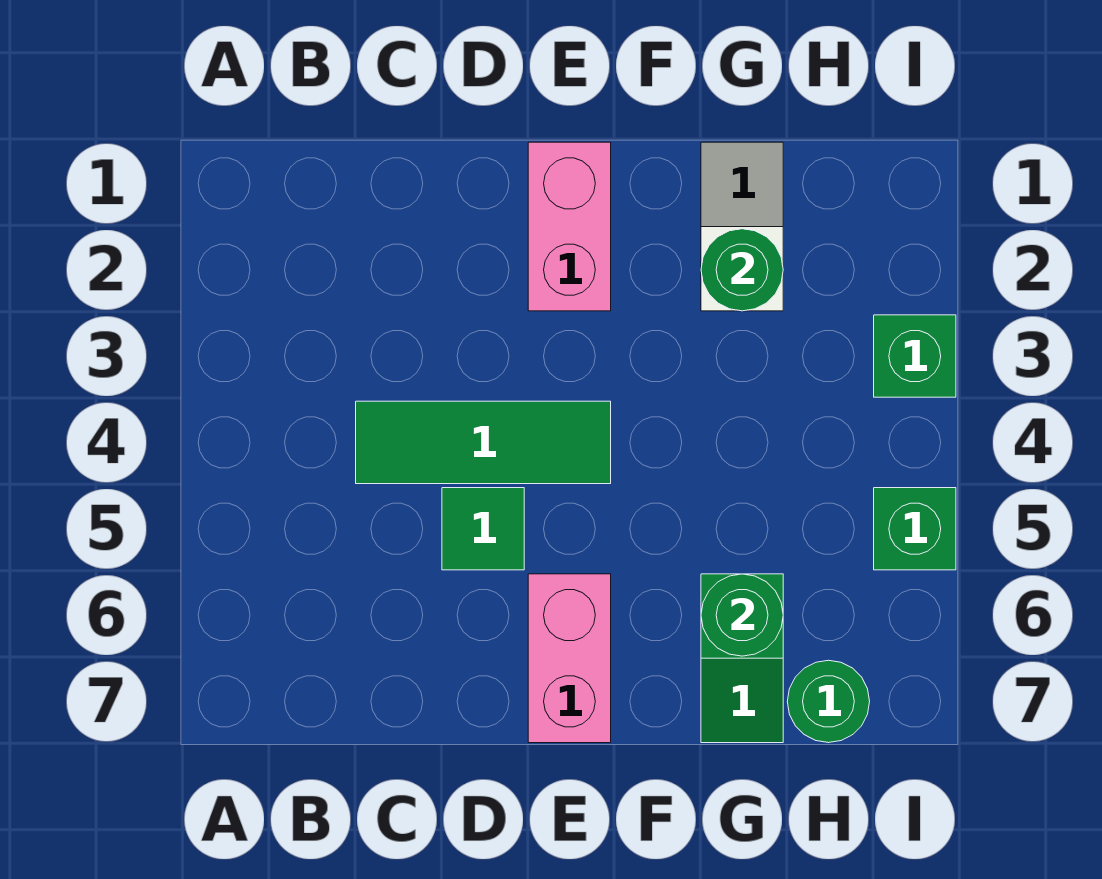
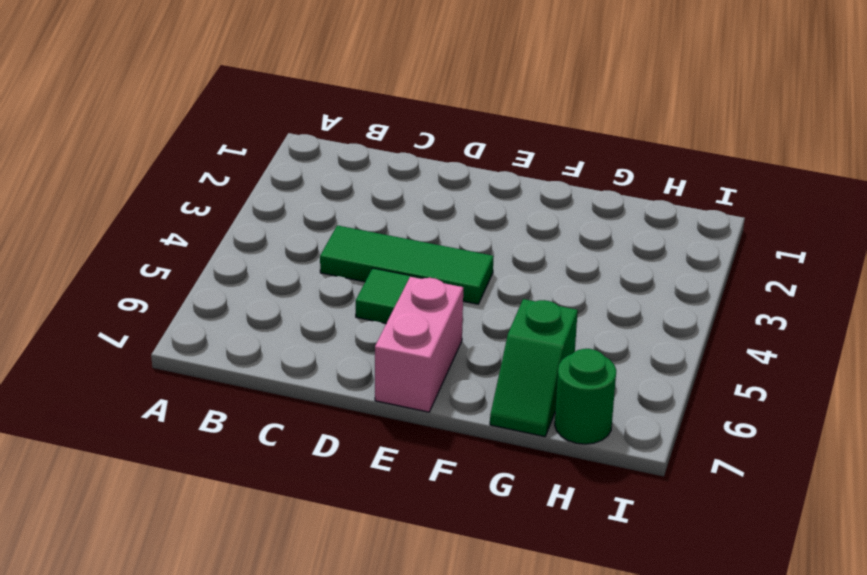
none -> pink 1x2 brick [528,142,611,311]
none -> white 1x2 slope [701,142,783,311]

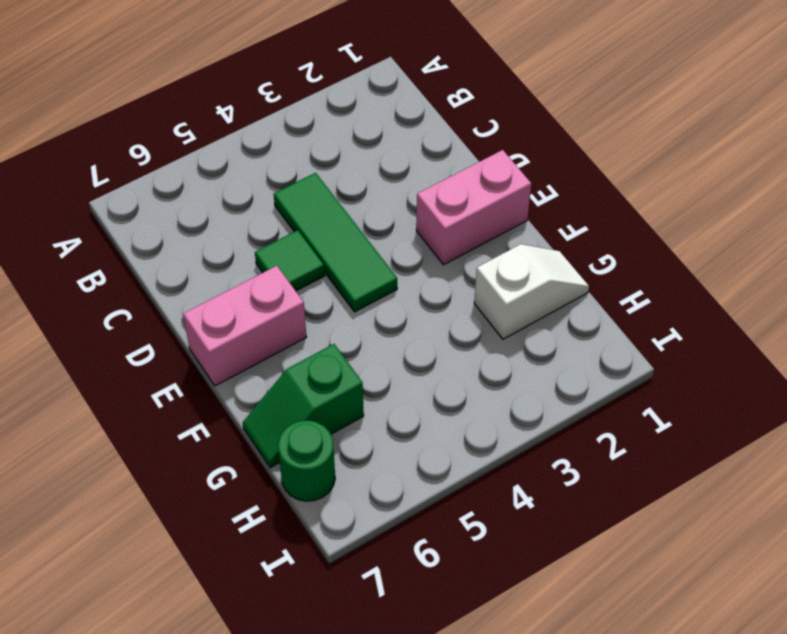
none -> green 1x1 brick [874,315,956,397]
none -> green 1x1 brick [874,488,956,570]

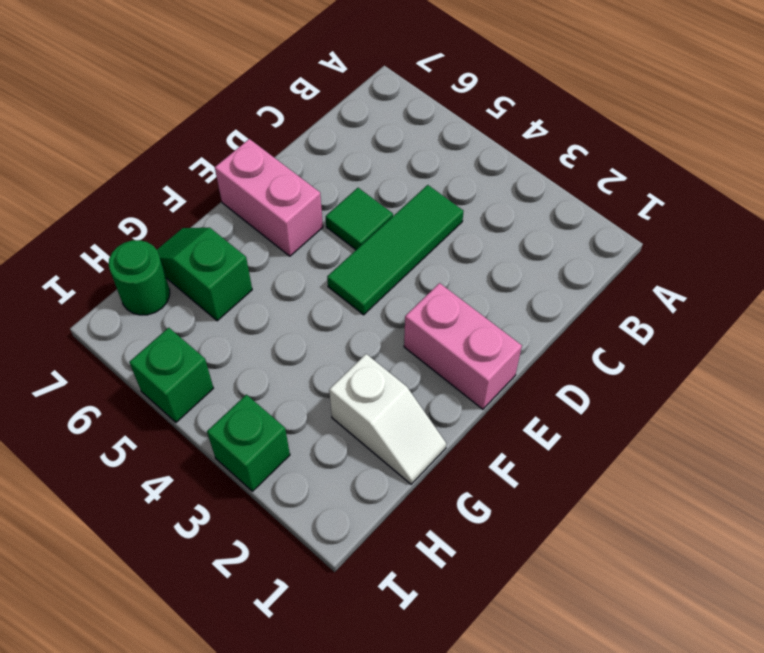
none -> green 1x1 round brick [701,229,783,311]
none -> green 1x1 round brick [701,574,783,656]

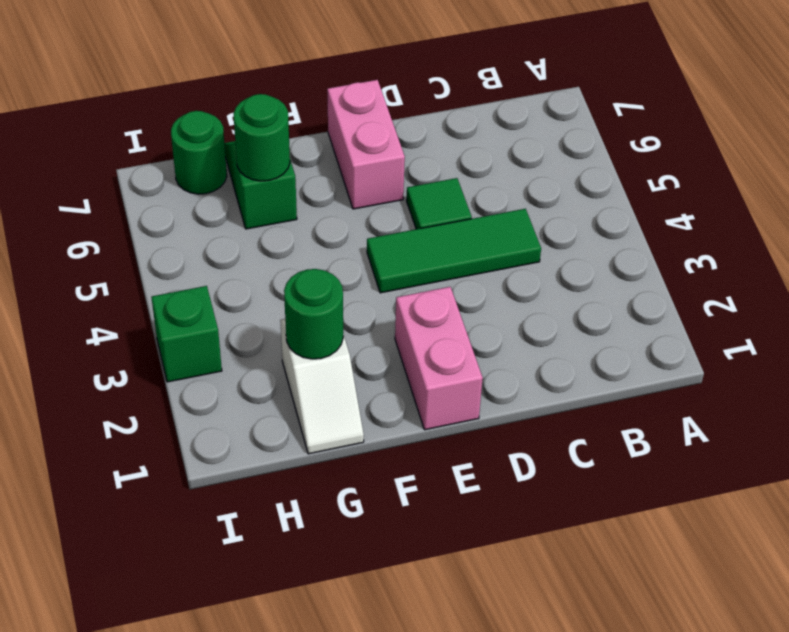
none -> green 1x1 brick [874,488,956,570]

